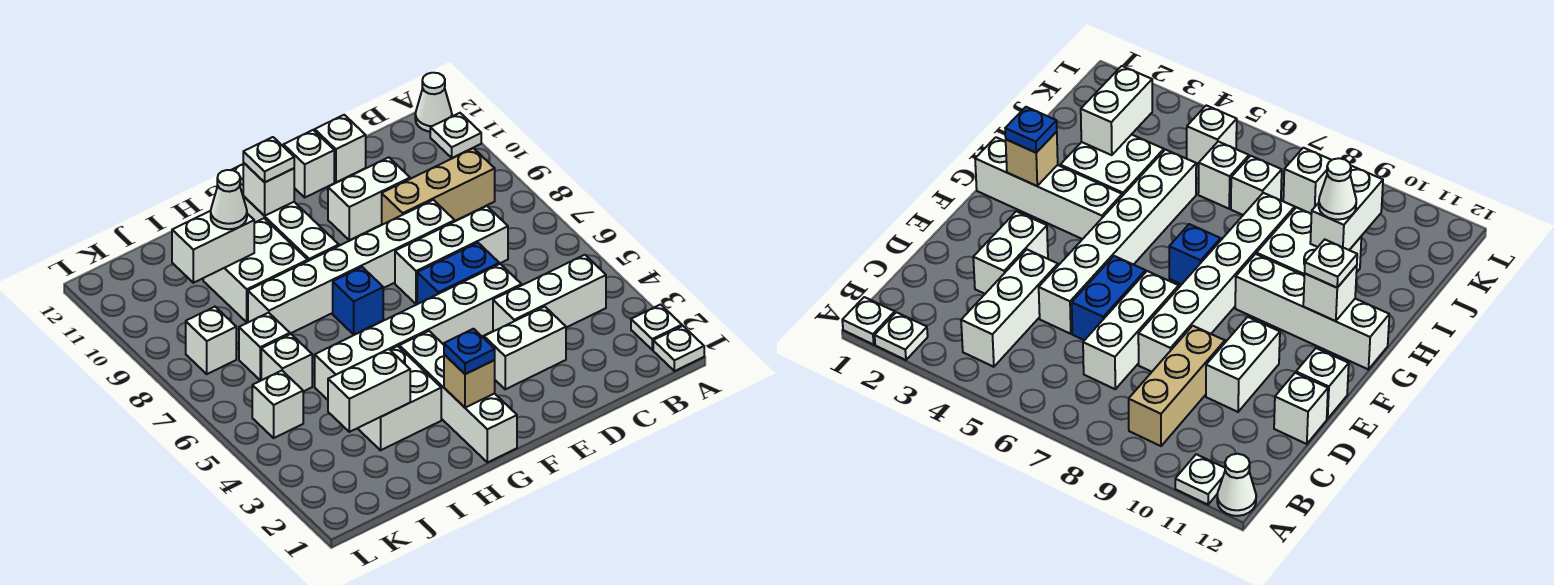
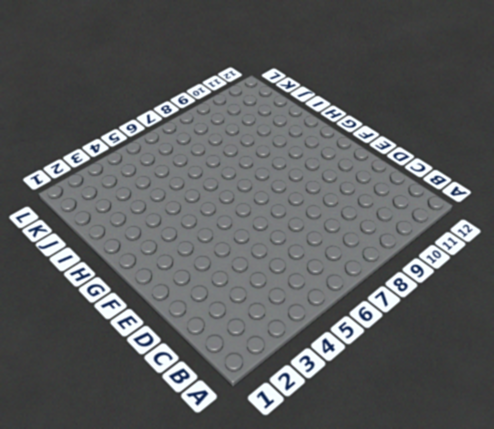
none -> white 1x1 plate [653,326,704,371]
none -> white 1x1 plate [631,305,682,350]
none -> white 1x1 plate [430,113,481,158]
none -> white 1x1 cone [415,73,452,132]

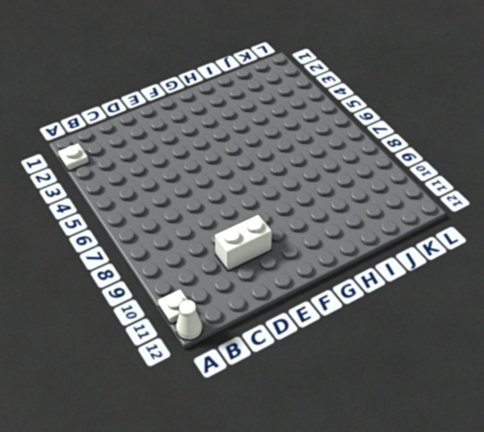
none -> white 1x1 plate [653,326,704,371]
none -> white 1x3 brick [493,255,606,331]
none -> tan 1x3 brick [382,148,495,225]
none -> white 1x3 brick [395,206,508,304]

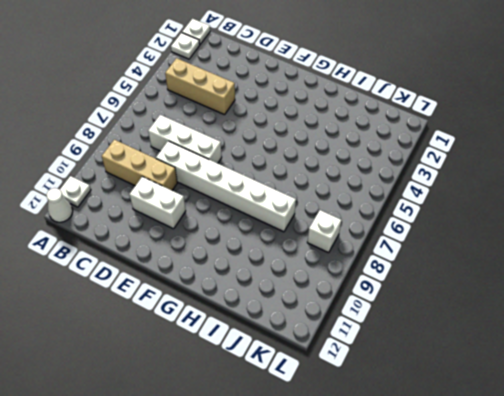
tan 1x3 brick [165,58,235,115] -> white 1x3 brick [493,255,606,331]
none -> white 1x2 brick [484,307,566,389]
none -> white 1x6 brick [315,264,522,400]
none -> blue 1x2 brick [417,243,499,304]
none -> white 1x1 brick [315,115,366,182]

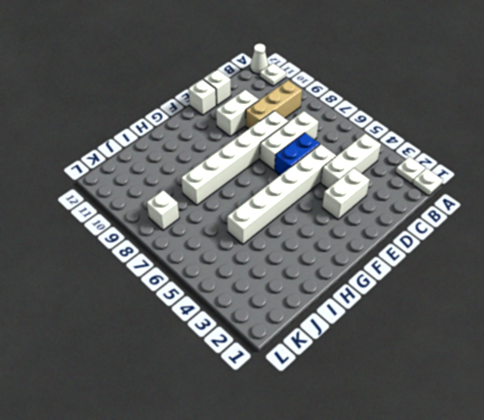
none -> white 1x4 brick [399,331,517,462]
none -> blue 1x1 brick [333,267,383,334]
none -> white 1x4 brick [232,164,339,261]
none -> white 2x2 brick [357,346,441,450]

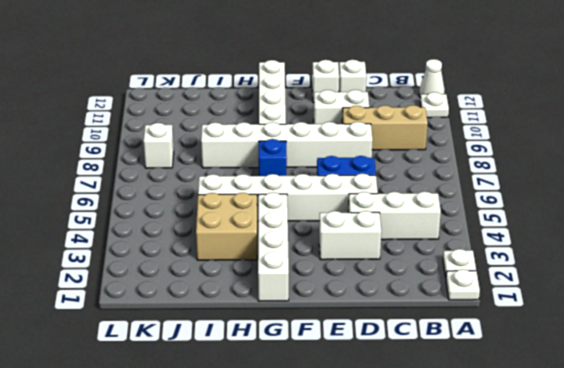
tan 2x2 brick [196,193,257,260] -> white 2x2 brick [357,346,441,450]
none -> white 1x3 brick [395,206,508,304]
none -> white 2x2 brick [203,218,308,322]
none -> white 1x1 brick [261,334,312,392]
none -> white 1x1 brick [239,313,290,380]

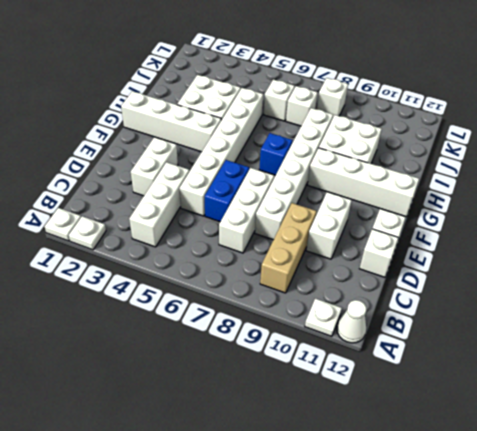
none -> white 1x1 brick [252,371,303,438]
none -> tan 1x1 brick [444,355,495,408]
none -> white 1x1 brick [243,163,294,216]
none -> white 1x2 brick [328,349,410,432]

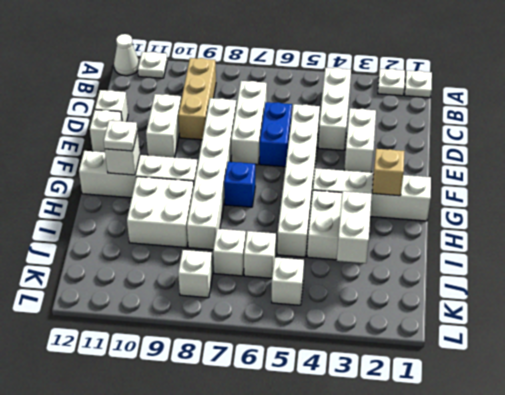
none -> white 1x2 brick [172,211,254,283]
none -> blue 1x1 plate [444,329,495,374]
none -> white 1x1 cone [211,170,247,229]

